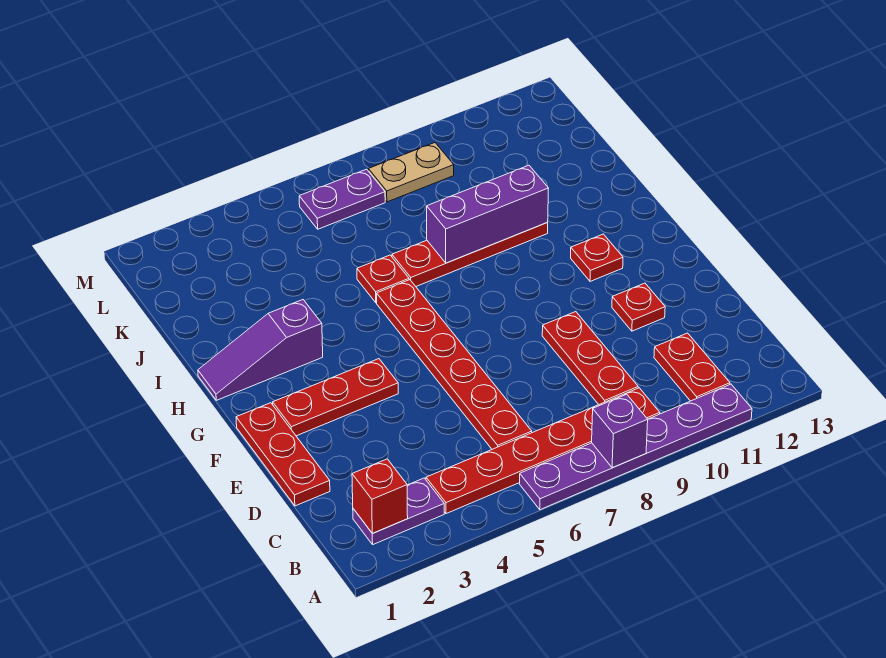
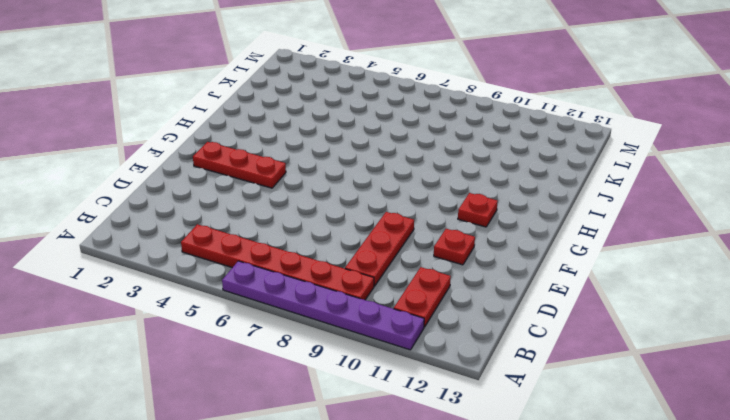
none -> purple 1x2 plate [353,478,444,544]
none -> red 1x6 plate [377,280,532,449]
none -> red 1x3 plate [236,403,330,506]

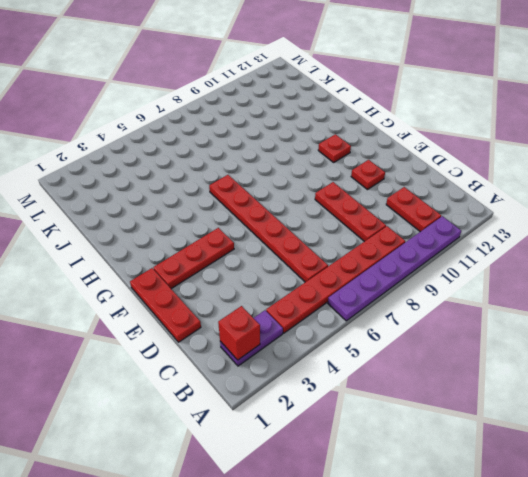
none -> purple 1x3 slope [198,300,323,400]
none -> red 1x1 plate [357,255,409,303]
none -> red 1x4 plate [392,223,548,286]

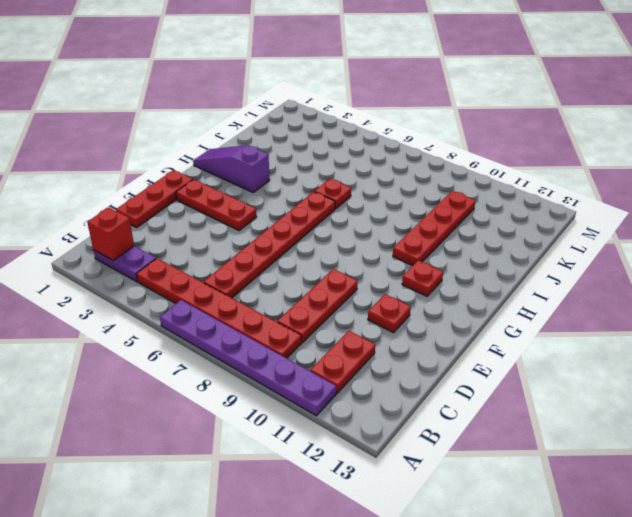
red 1x4 plate [393,191,475,266] -> red 1x4 plate turned to [392,223,548,286]
none -> purple 1x2 plate [299,169,385,229]
none -> tan 1x2 plate [368,143,454,202]
none -> purple 1x1 brick [592,394,648,468]

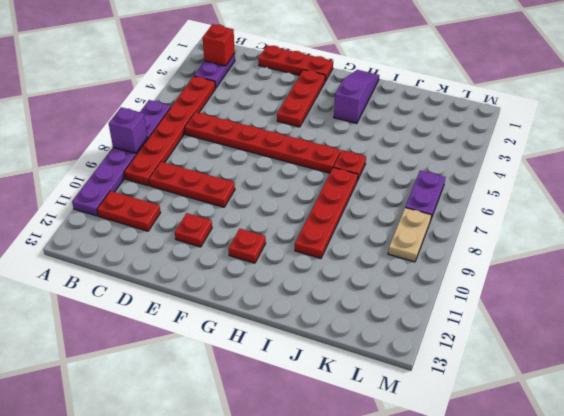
none -> purple 1x3 brick [427,165,549,263]

